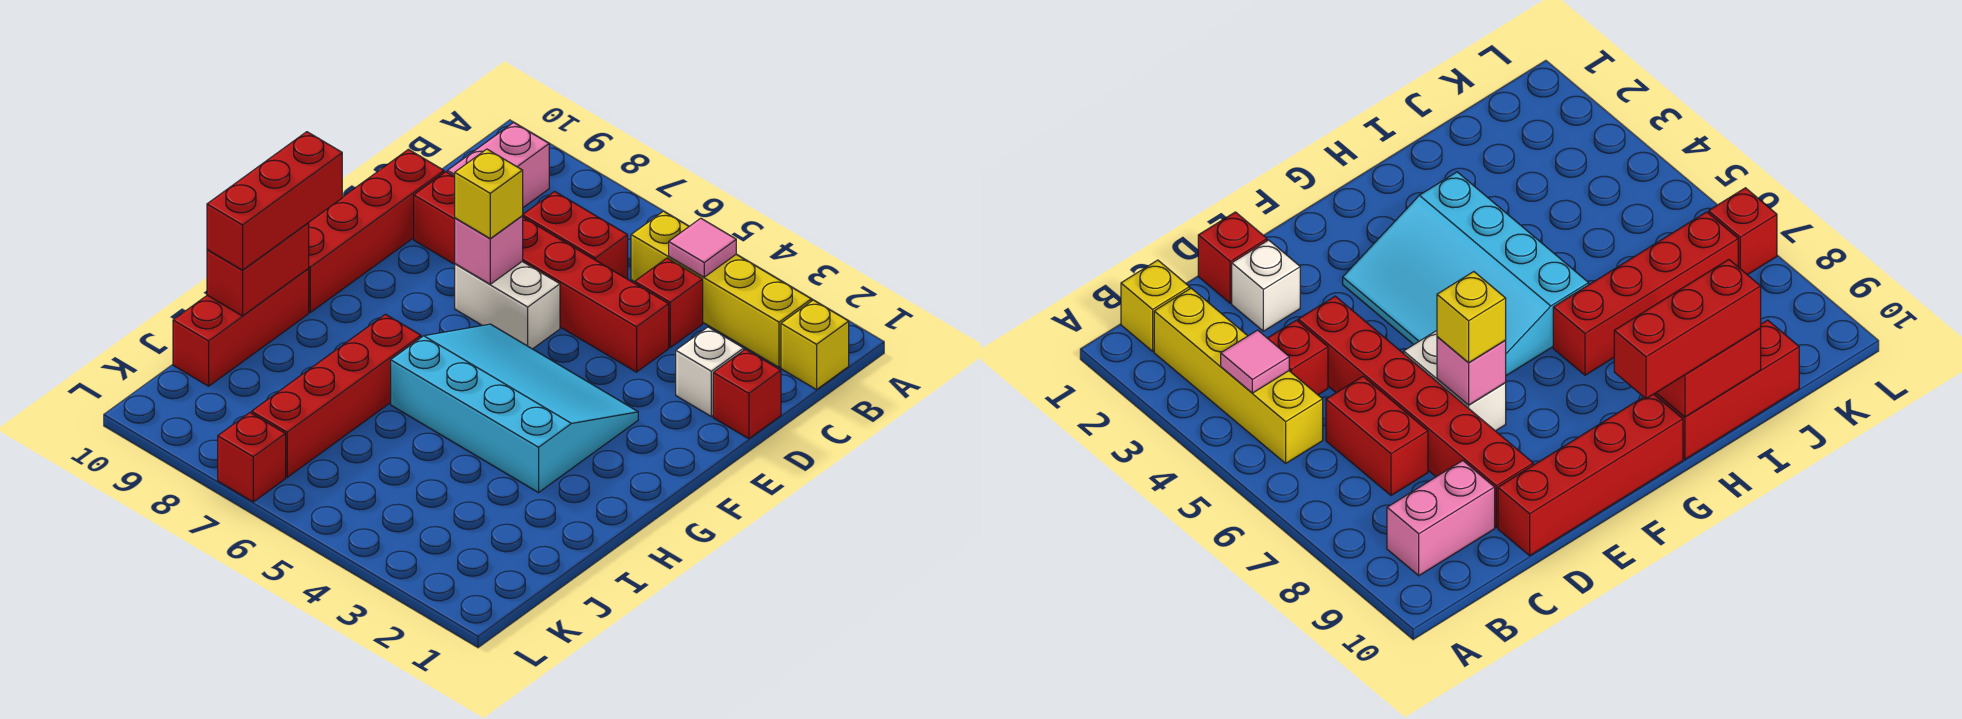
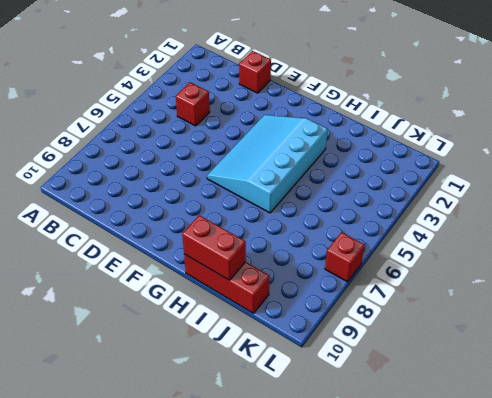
none -> yellow 1x1 brick [781,300,849,390]
none -> yellow 1x4 brick [631,211,811,367]
none -> pink 1x2 brick [447,123,549,207]

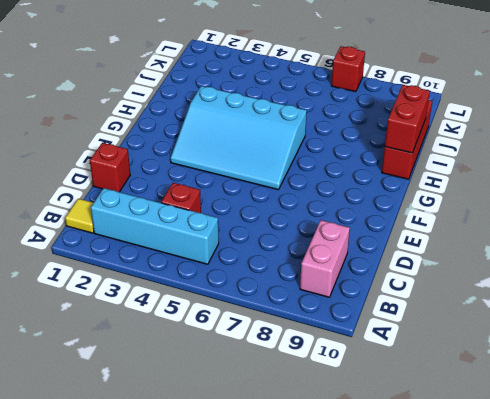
yellow 1x1 tile [65,199,94,233] -> yellow 1x1 brick [781,300,849,390]
cyan 1x4 brick [91,188,219,264] -> yellow 1x4 brick [631,211,811,367]
none -> red 1x2 brick [522,192,628,279]
none -> white 1x1 brick [676,327,744,416]
none -> red 1x6 brick [414,172,669,372]

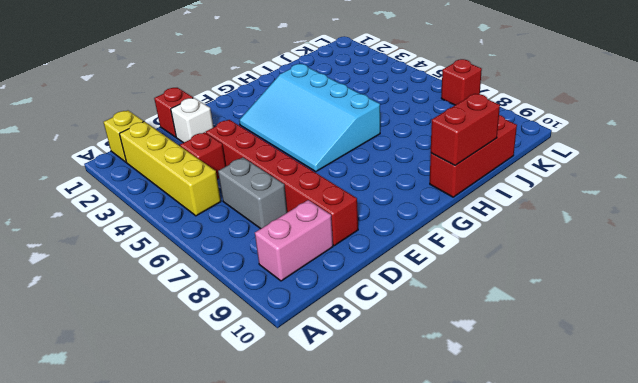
grey 1x2 brick [218,158,287,229] -> red 1x2 brick [522,192,628,279]
none -> red 1x4 brick [308,149,444,312]
none -> white 1x2 brick [455,261,560,349]
none -> red 1x4 brick [252,314,421,477]

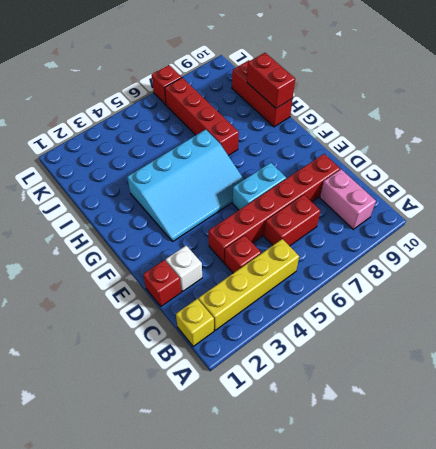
cyan 1x2 brick [233,163,286,210] -> white 1x2 brick [455,261,560,349]
none -> red 1x4 brick [308,149,444,312]
none -> pink 1x1 tile [669,218,736,277]
none -> pink 1x1 brick [455,216,523,284]

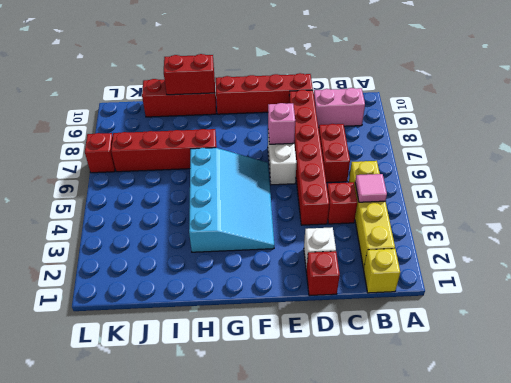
none -> yellow 1x1 brick [455,149,523,238]
none -> red 1x3 brick [207,132,342,270]

